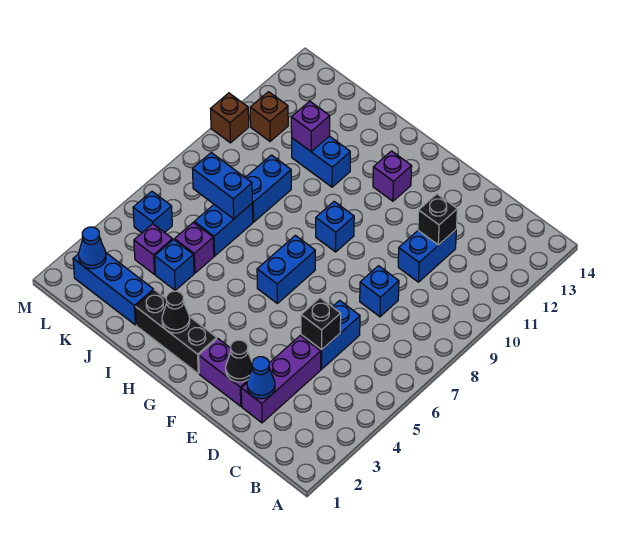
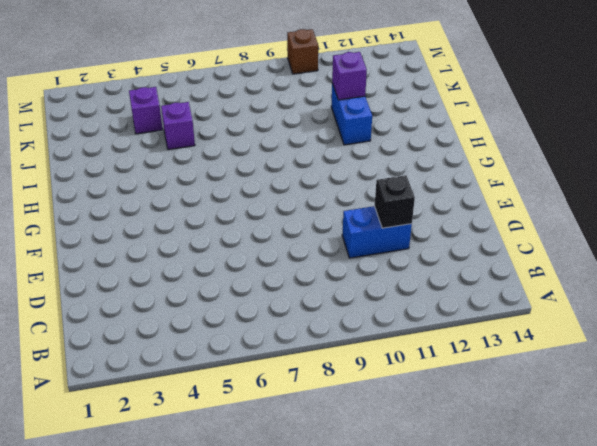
none -> purple 1x3 brick [241,336,321,423]
none -> blue 1x2 brick [301,300,360,369]
none -> blue 1x1 brick [360,266,399,317]

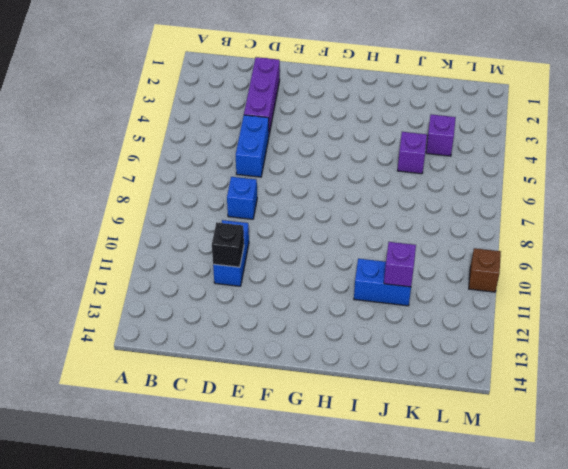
none -> purple 1x2 brick [199,338,248,406]
none -> black 1x3 brick [135,290,217,373]
none -> blue 1x2 brick [257,235,315,303]

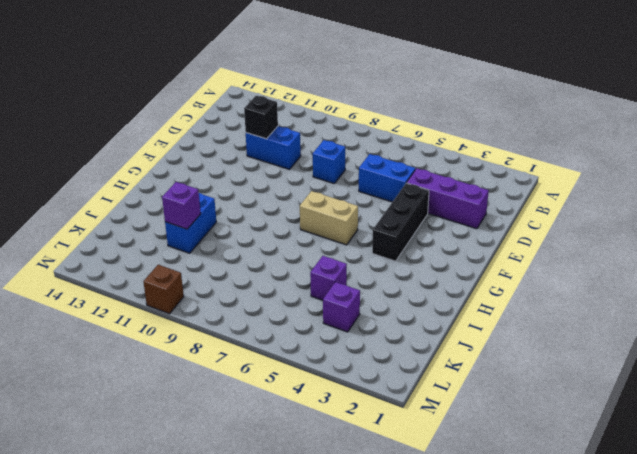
black 1x3 brick [372,183,429,261] -> black 1x3 brick moved to [135,290,217,373]
tan 1x2 brick [300,191,358,245] -> blue 1x2 brick [257,235,315,303]
none -> purple 1x2 brick [199,338,248,406]
none -> blue 1x1 brick [316,202,354,252]
none -> purple 1x1 brick [373,151,412,201]

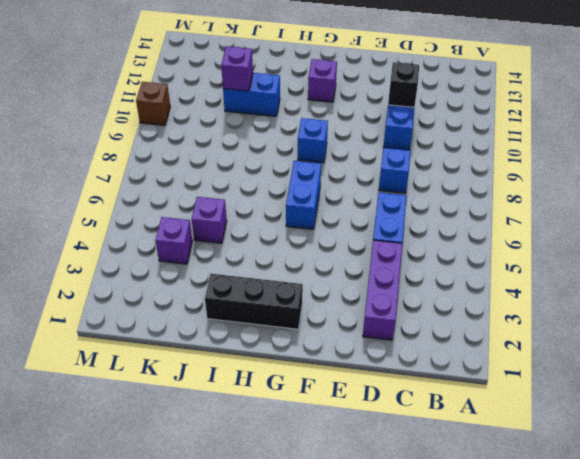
none -> purple 1x2 brick [199,338,248,406]
none -> blue 1x3 brick [73,253,154,325]
none -> blue 1x1 brick [155,240,194,290]

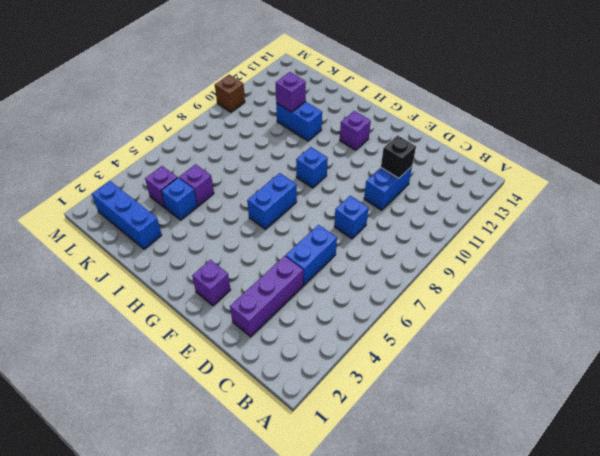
purple 1x1 brick [192,260,231,306] -> purple 1x2 brick [199,338,248,406]
none -> black 1x3 brick [135,290,217,373]
none -> blue 1x2 brick [194,204,253,256]
none -> blue 1x2 brick [245,155,291,222]

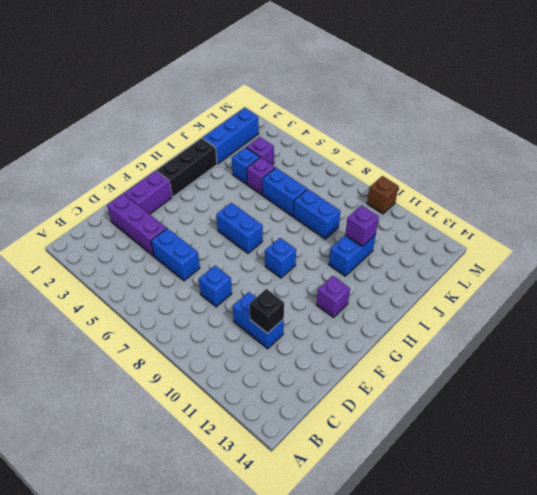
none -> blue 1x1 brick [133,191,172,233]
none -> brown 1x1 brick [250,92,288,141]
none -> blue 1x1 cone [247,357,275,399]

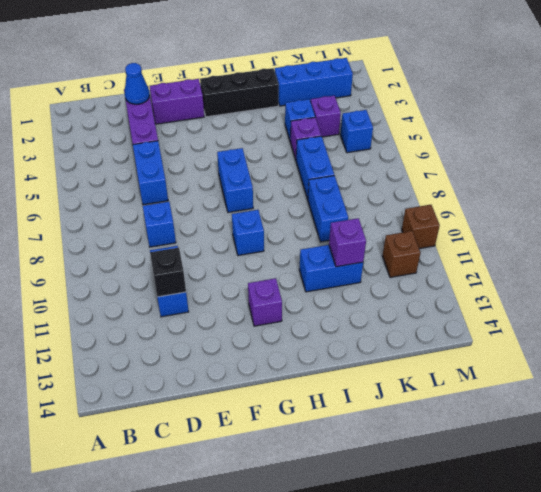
none -> black 1x1 brick [301,298,341,350]
none -> black 1x1 cone [226,340,252,382]
none -> black 1x1 cone [162,291,190,333]

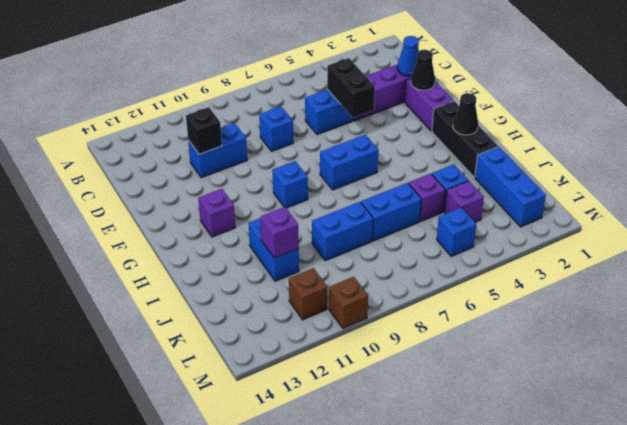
black 1x2 brick [327,58,375,118] -> black 1x1 brick [301,298,341,350]
none -> blue 1x2 brick [192,153,252,219]
none -> blue 1x1 cone [79,227,106,269]

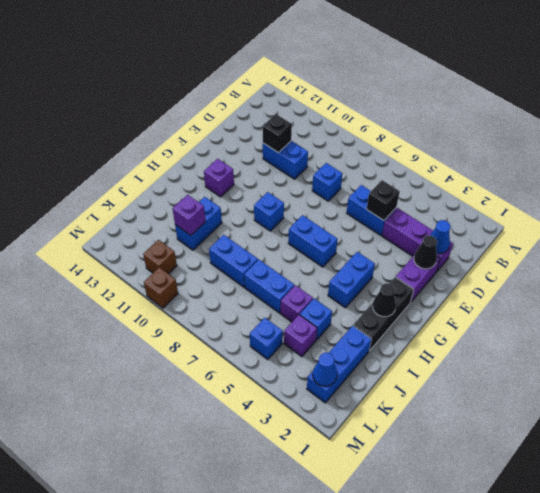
blue 1x2 brick [328,252,375,308] -> blue 1x2 brick moved to [192,153,252,219]

